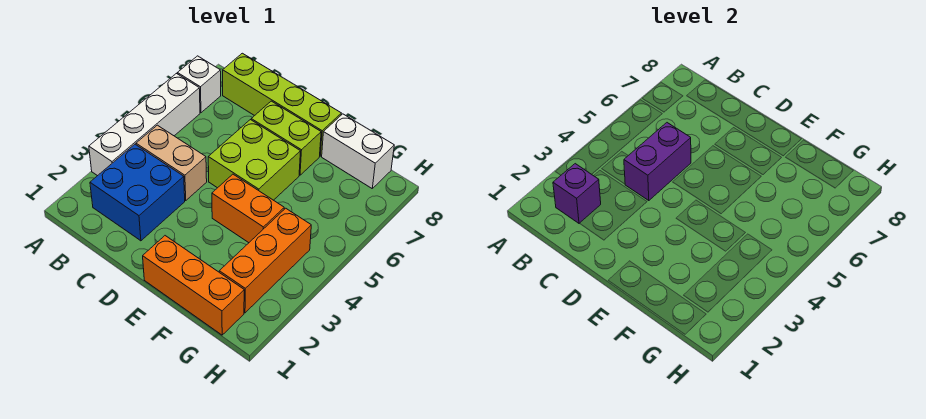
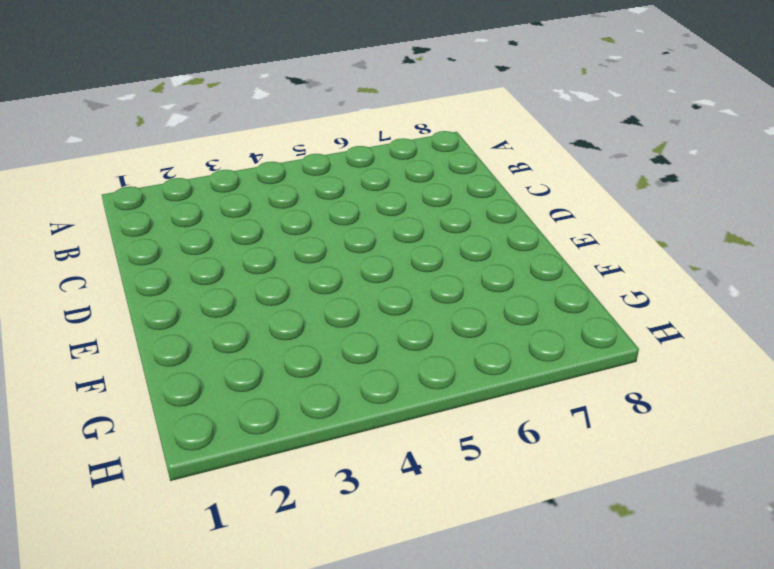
none -> white 1x4 brick [89,74,200,176]
none -> white 1x1 brick [177,56,221,113]
none -> blue 2x2 brick [90,144,185,241]

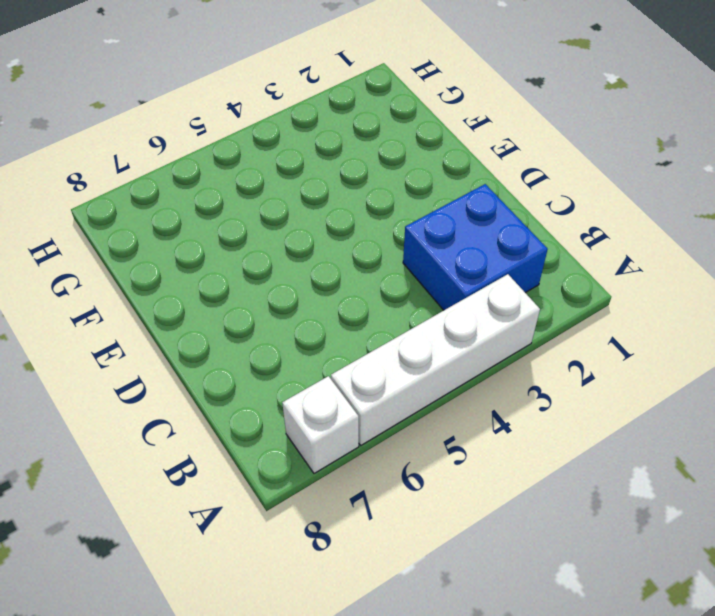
none -> tan 1x2 brick [136,125,207,201]
none -> lime 1x4 brick [223,53,341,156]
none -> lime 2x2 brick [208,120,301,200]

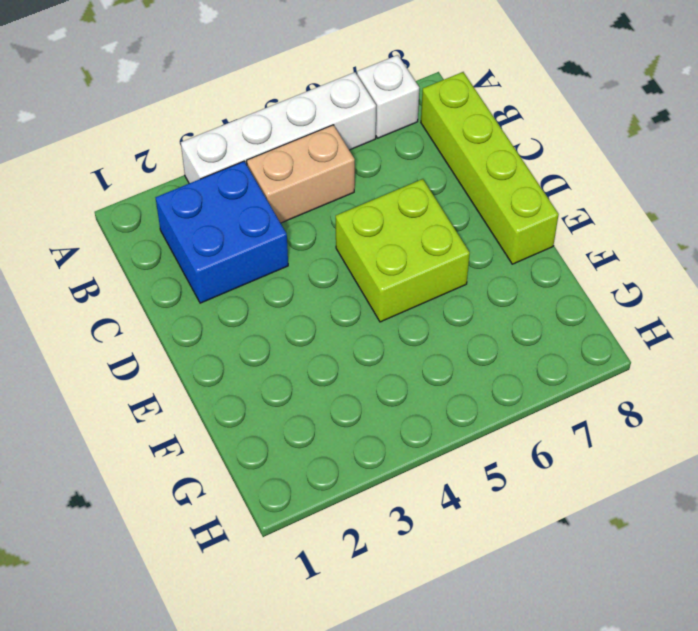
tan 1x2 brick [247,125,355,223] -> tan 1x2 brick turned to [136,125,207,201]
none -> lime 1x2 brick [251,101,321,175]
none -> orange 1x3 brick [143,236,244,335]
none -> orange 1x2 brick [212,174,284,243]

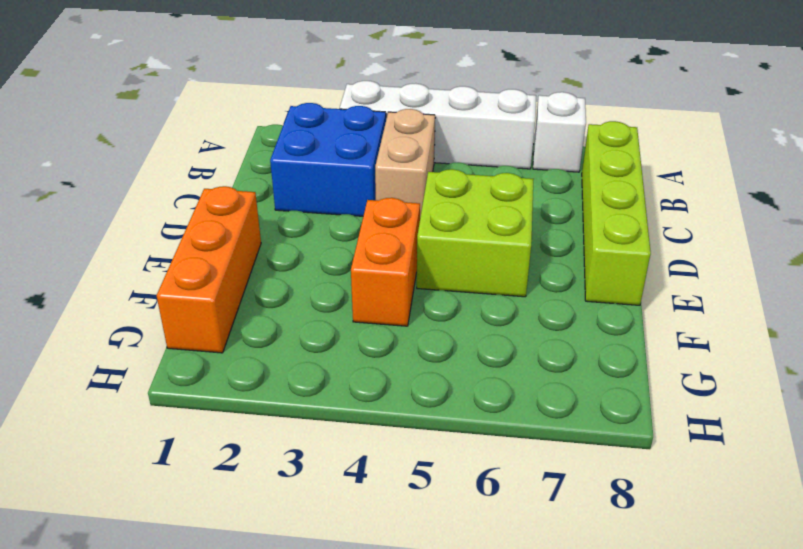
none -> lime 1x2 brick [251,101,321,175]
none -> white 1x2 brick [322,114,394,188]
none -> orange 1x3 brick [219,208,311,313]

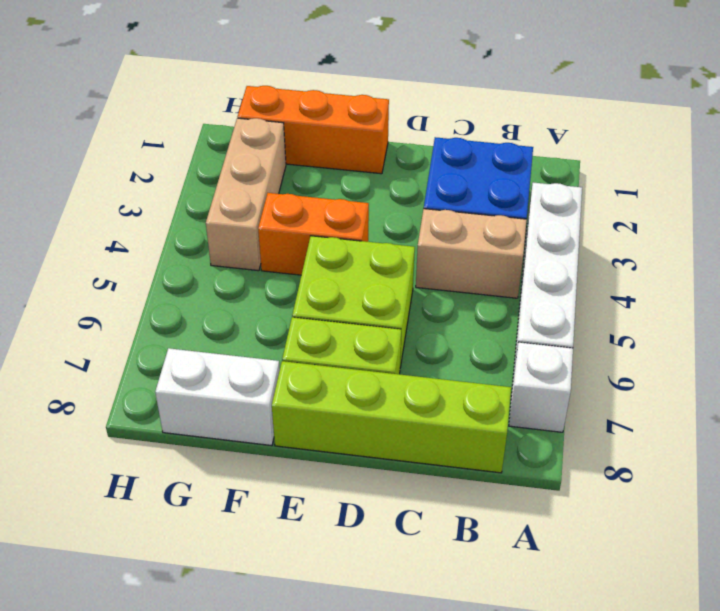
tan 1x3 brick [206,118,286,271] -> orange 1x3 brick [219,208,311,313]
none -> purple 1x1 brick [553,164,601,223]
none -> purple 1x2 brick [624,123,691,201]

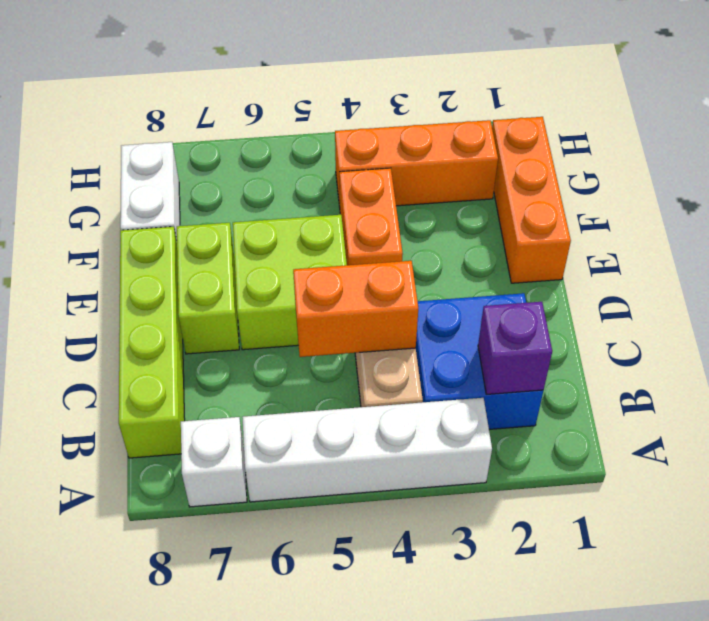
orange 1x2 brick [293,261,418,357] -> purple 1x2 brick [624,123,691,201]

